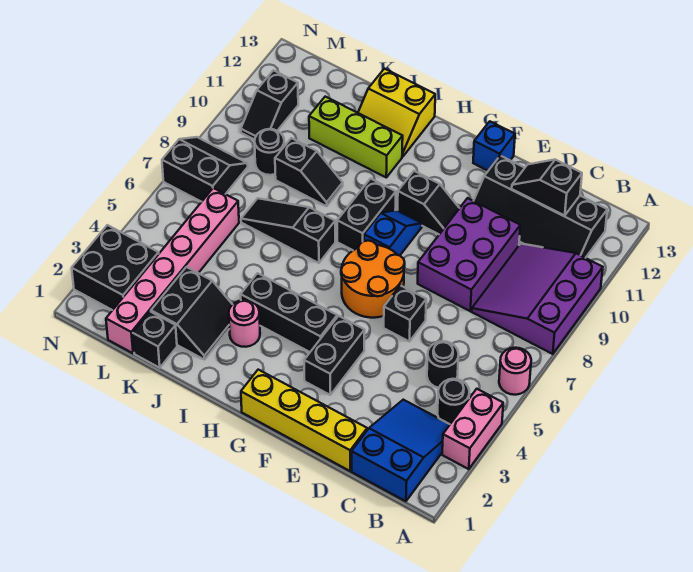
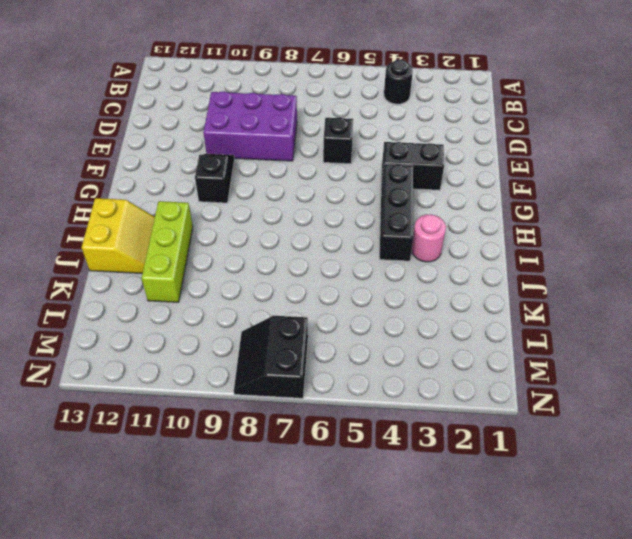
none -> pink 1x2 brick [442,389,503,469]
none -> pink 1x1 round brick [499,348,531,395]
none -> purple 3x3 slope [472,244,603,354]
none -> blue 2x3 slope [352,400,450,501]

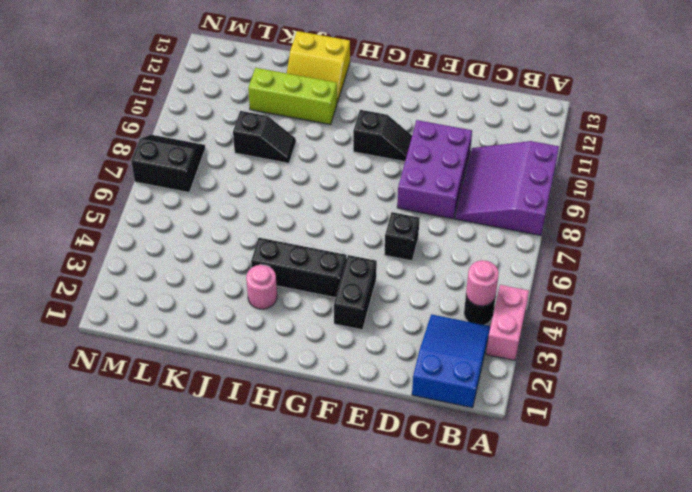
pink 1x1 round brick [466,260,499,306] -> pink 1x1 round brick moved to [499,348,531,395]
none -> black 2x4 slope [474,156,607,258]
none -> black 1x1 round brick [427,341,459,388]
none -> yellow 1x4 brick [241,370,367,471]
none -> orange 2x2 round brick [341,241,405,318]

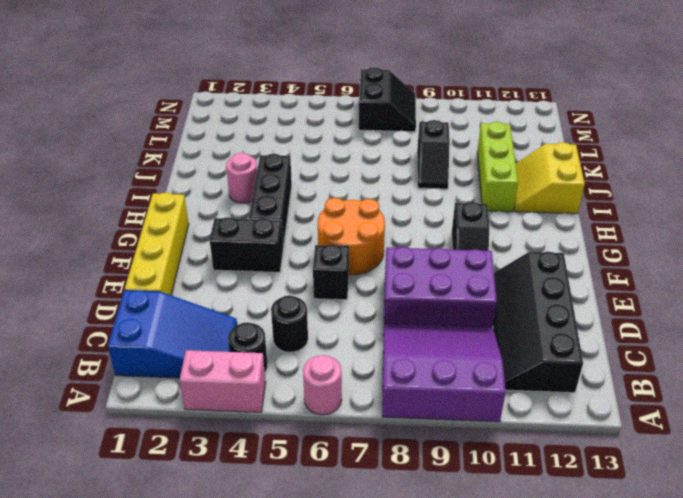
none -> blue 1x1 brick [473,121,515,171]
none -> blue 1x2 slope [364,210,422,256]
none -> black 1x2 brick [337,179,396,250]
none -> black 1x3 slope [241,198,335,263]

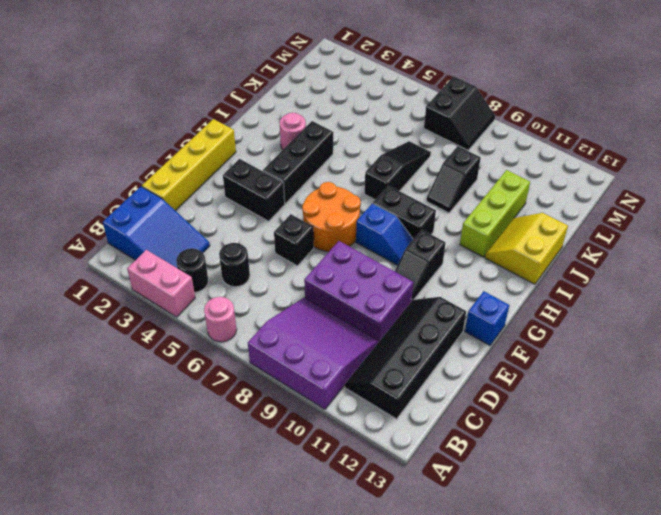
none -> black 2x2 slope [151,267,233,360]
none -> black 1x1 brick [133,312,177,368]
none -> pink 1x6 brick [106,188,239,353]
none -> black 1x1 round brick [255,129,284,175]

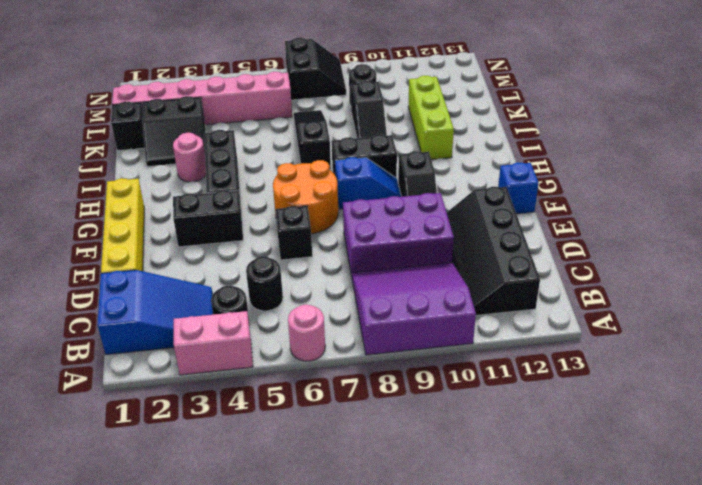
none -> yellow 2x2 slope [358,69,435,157]
none -> black 2x2 brick [72,225,159,310]
none -> black 1x2 slope [241,70,298,140]
none -> black 1x2 slope [512,160,582,216]

